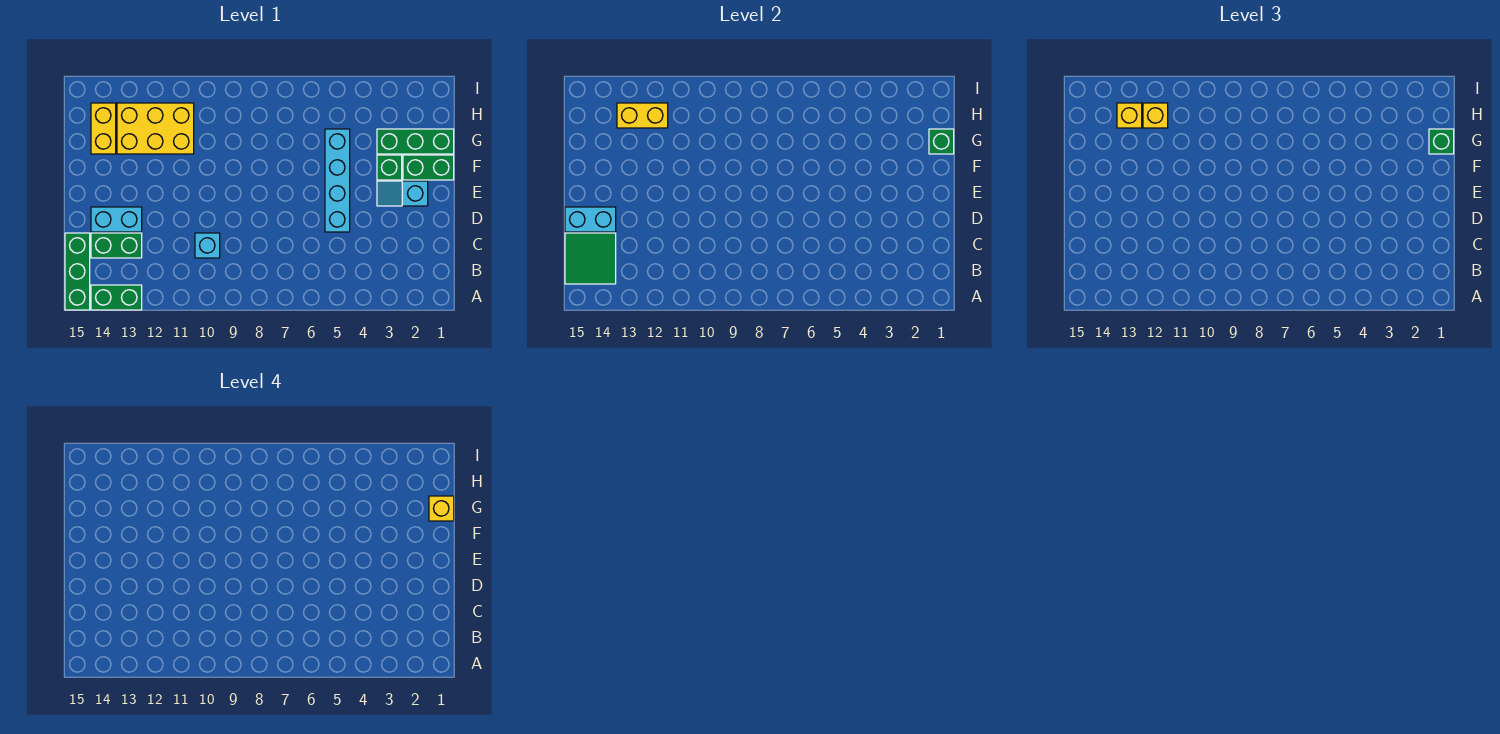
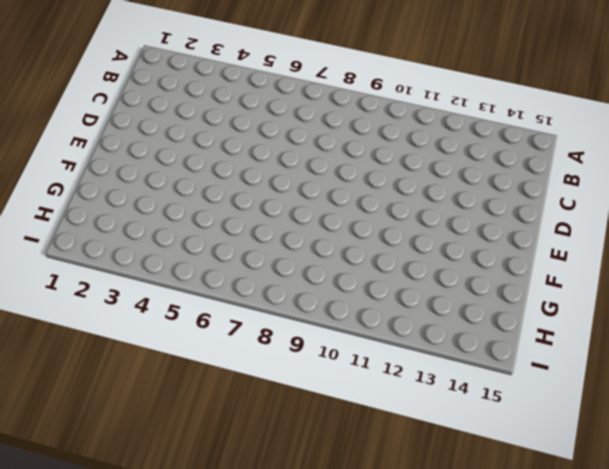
none -> green 1x2 brick [91,285,142,310]
none -> green 1x3 brick [65,233,90,310]
none -> cyan 1x1 brick [195,233,220,258]

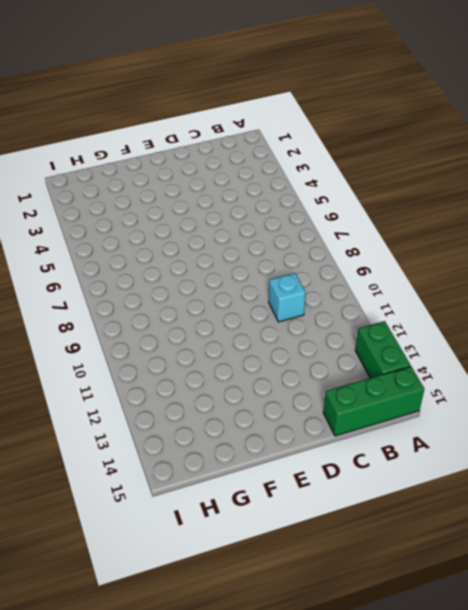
none -> green 1x2 brick [91,233,142,258]
none -> cyan 1x4 brick [325,129,350,232]
none -> cyan 1x2 brick [91,207,142,232]

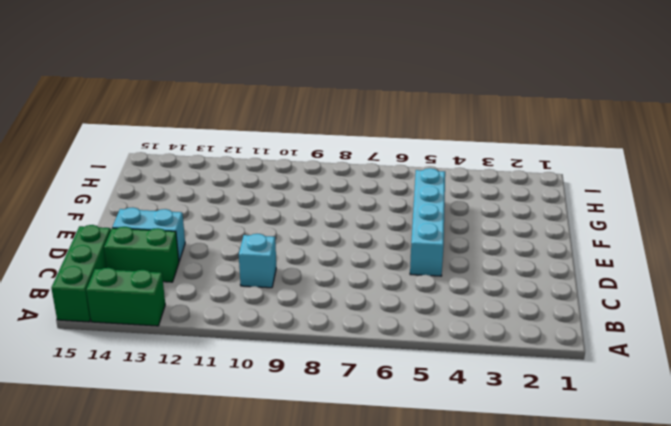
none -> cyan 1x2 slope [377,181,428,206]
none -> green 1x2 brick [403,155,454,180]
none -> green 1x1 brick [377,155,402,180]

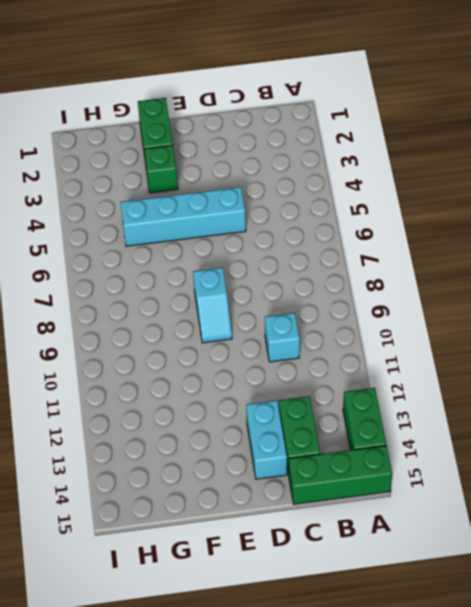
cyan 1x2 slope [193,268,232,343] -> cyan 1x2 slope moved to [377,181,428,206]
none -> green 1x3 brick [377,129,454,154]
none -> yellow 2x3 brick [117,103,194,154]
none -> yellow 1x2 brick [91,103,116,154]

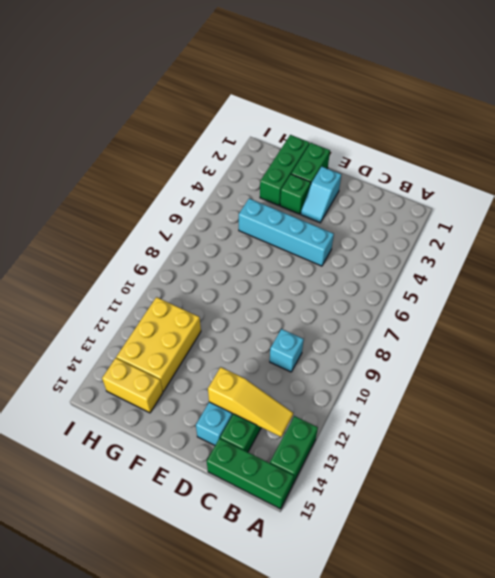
yellow 1x3 slope [208,367,293,437] -> none
none -> green 2x2 tile [565,233,616,284]
none -> cyan 1x2 brick [565,207,616,232]
none -> green 1x1 brick [929,129,954,154]

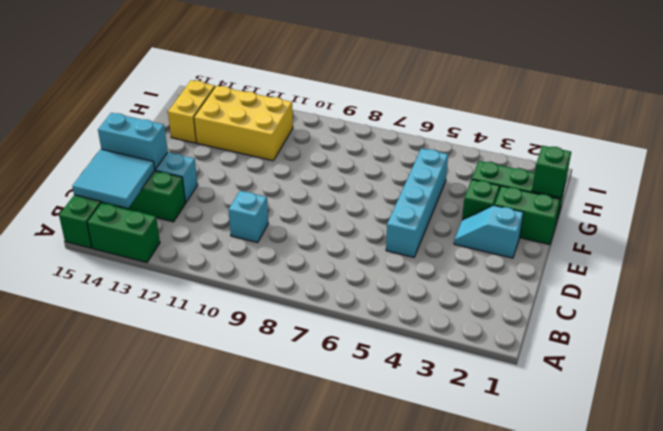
cyan 2x2 tile [72,149,155,208] -> green 2x2 tile [565,233,616,284]
none -> yellow 1x2 brick [617,103,668,128]
none -> green 1x1 brick [1429,129,1454,154]
none -> yellow 1x1 brick [1143,103,1168,128]

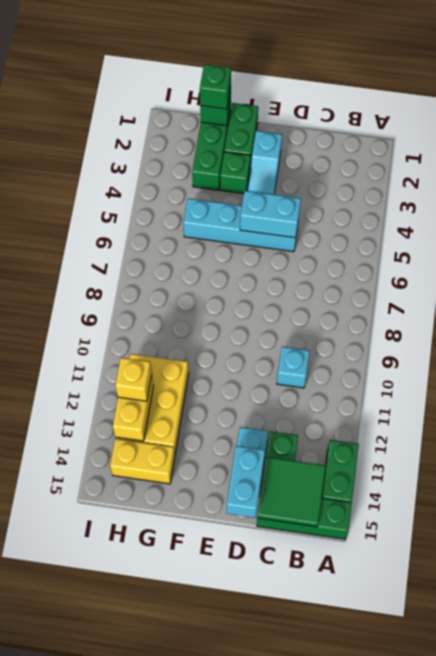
cyan 1x2 brick [240,191,301,238] -> none
none -> yellow 1x1 brick [1117,103,1142,128]
none -> yellow 1x1 brick [429,496,454,521]

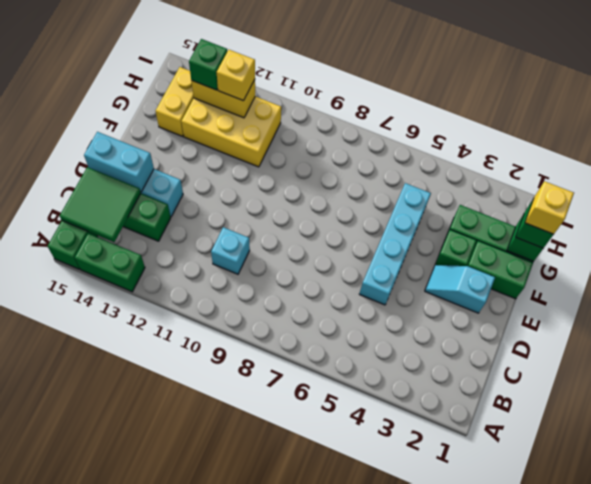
green 1x1 brick [189,39,227,90] -> yellow 1x1 brick [1117,103,1142,128]

